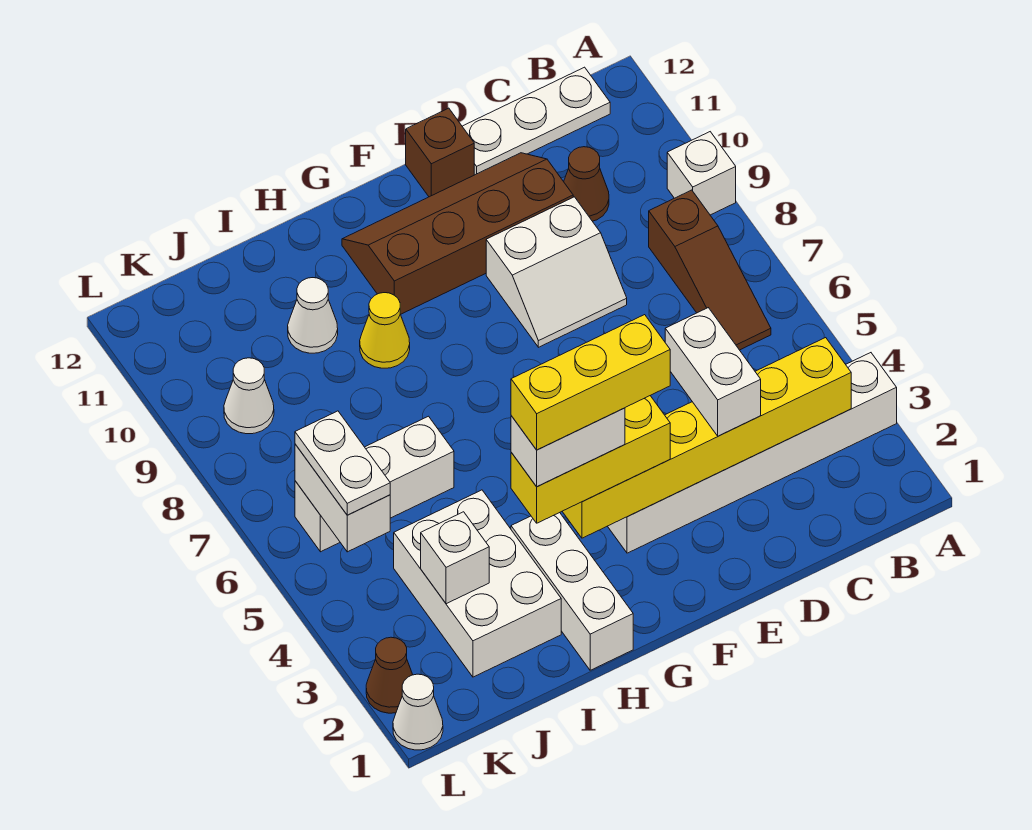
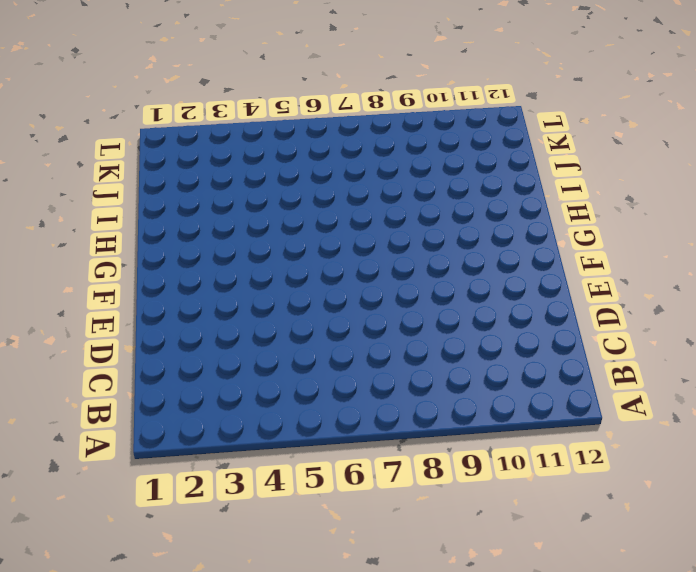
none -> white 1x6 brick [608,353,897,553]
none -> white 1x1 brick [667,132,736,215]
none -> brown 1x3 slope [649,190,771,350]

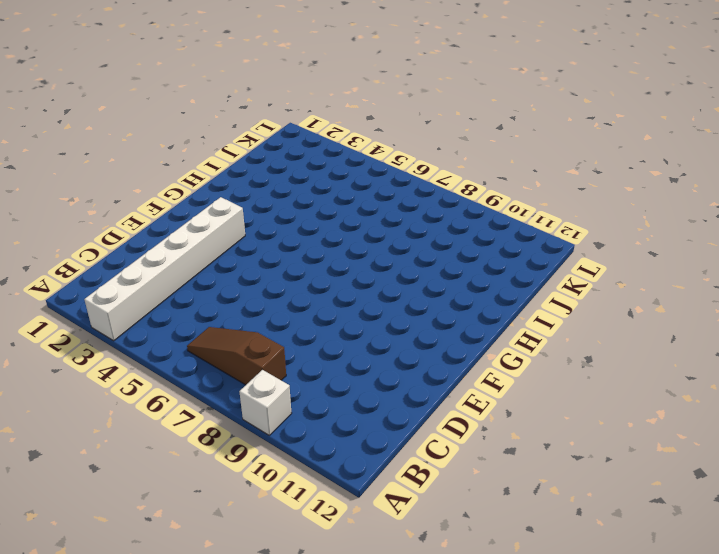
none -> white 1x3 plate [462,67,610,175]
none -> brown 1x1 cone [564,147,609,221]
none -> white 2x2 slope [486,197,627,347]

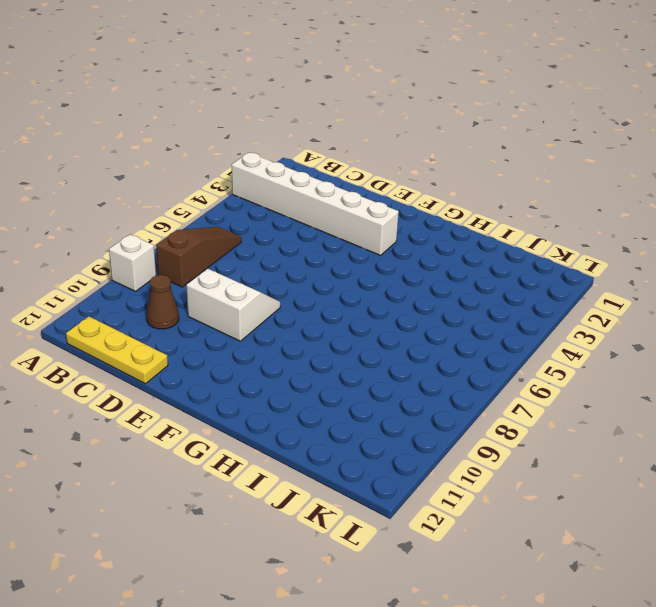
yellow 1x3 plate [66,317,168,384] -> white 1x3 plate [462,67,610,175]
none -> brown 2x4 slope [342,153,573,315]
none -> brown 1x1 brick [406,108,474,197]
none -> white 1x3 brick [511,513,633,670]

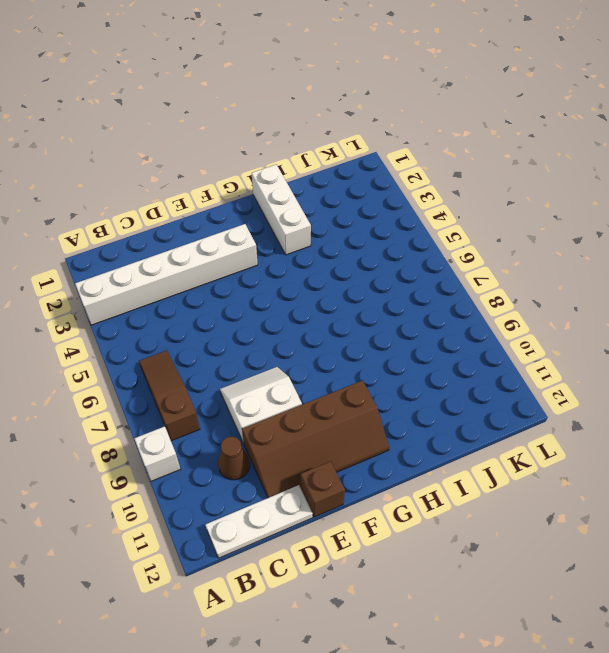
none -> yellow 1x1 cone [360,293,410,368]
none -> white 2x3 brick [394,490,561,677]
none -> white 1x3 brick [295,416,454,552]

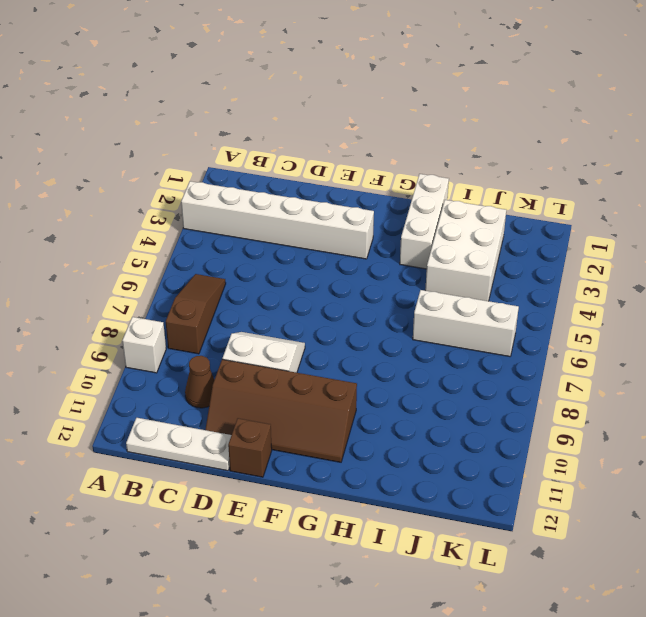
none -> yellow 1x1 cone [360,293,410,368]
none -> white 1x1 cone [288,278,338,353]
none -> white 1x1 cone [224,358,274,434]

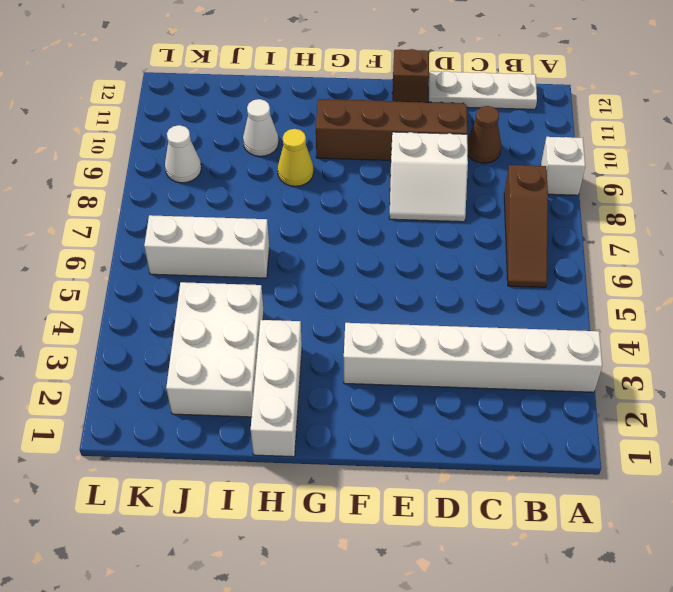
none -> white 1x1 cone [393,674,443,750]
none -> brown 1x1 cone [366,637,413,713]
none -> yellow 1x6 brick [562,338,851,538]

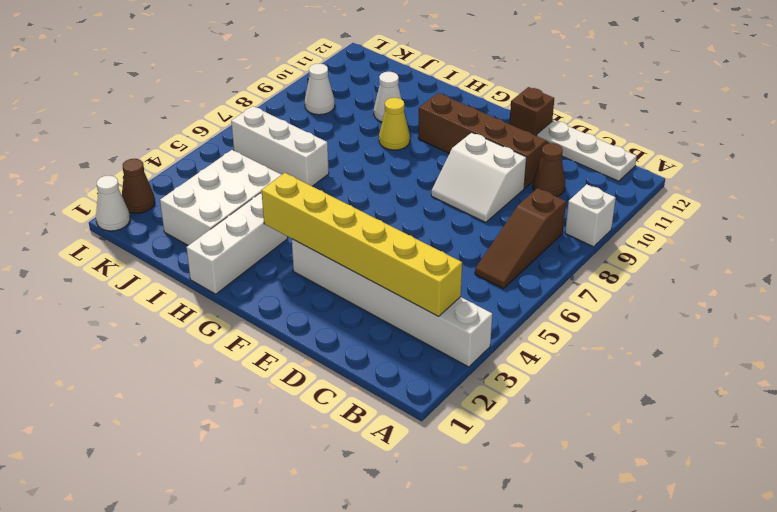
none -> white 1x1 brick [421,512,489,604]
none -> white 1x2 brick [295,444,390,552]
none -> white 1x2 brick [665,308,761,436]

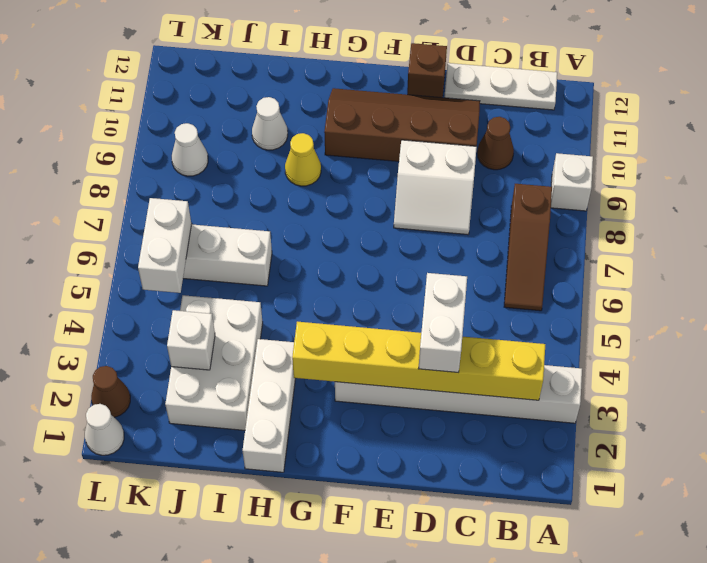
none -> yellow 1x3 brick [511,396,670,523]
none -> white 1x2 plate [295,411,390,515]
none -> white 1x2 brick [511,408,625,487]

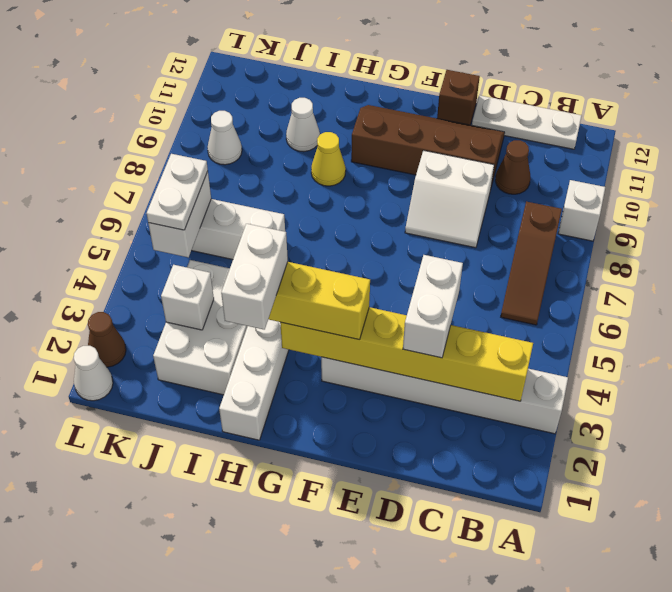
white 1x2 brick [221,224,288,330] -> white 1x2 brick turned to [511,408,625,487]
none -> yellow 1x3 brick [511,315,670,450]

